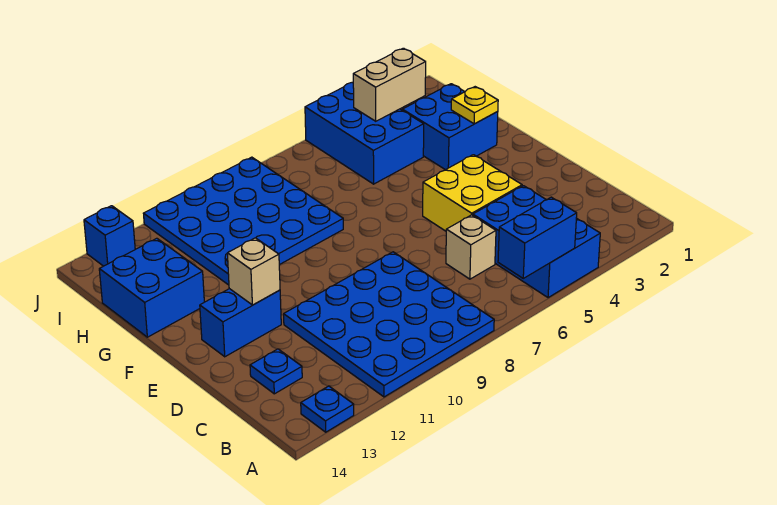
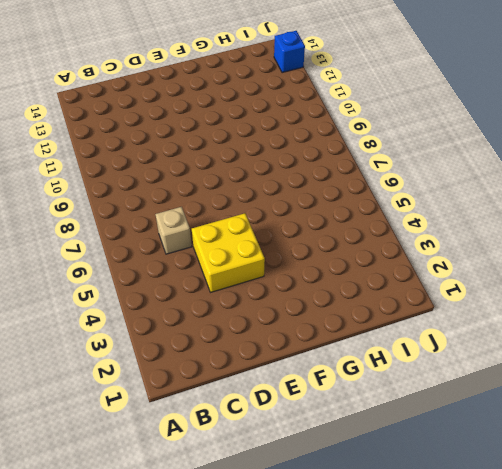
none -> blue 2x3 brick [473,186,600,298]
none -> blue 4x4 plate [284,252,494,397]
none -> blue 1x1 plate [301,386,354,432]

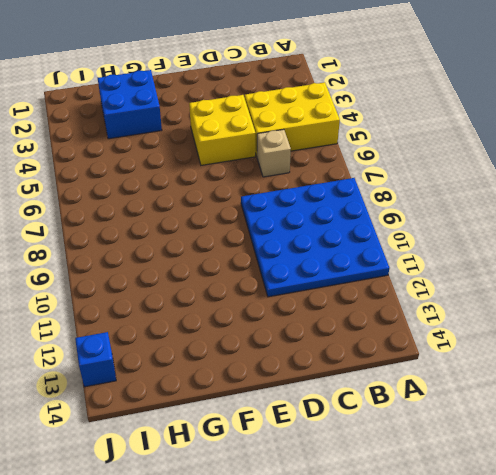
yellow 2x3 brick [245,82,340,156] -> blue 2x3 brick [473,186,600,298]
none -> blue 1x1 plate [301,386,354,432]
none -> blue 1x1 plate [250,349,302,394]
none -> blue 1x2 brick [200,289,281,357]

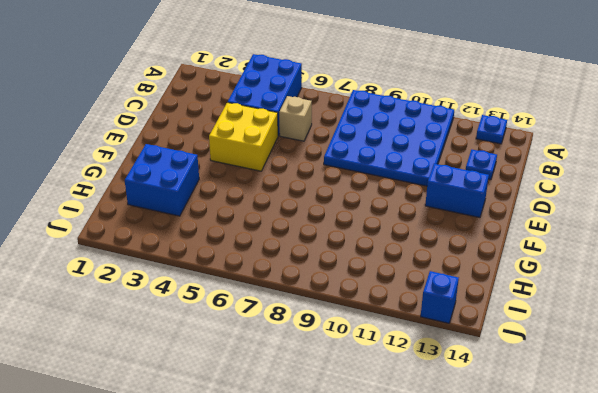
none -> blue 4x4 plate [144,157,343,285]
none -> blue 2x2 brick [99,238,204,337]
none -> blue 2x3 brick [305,83,424,184]

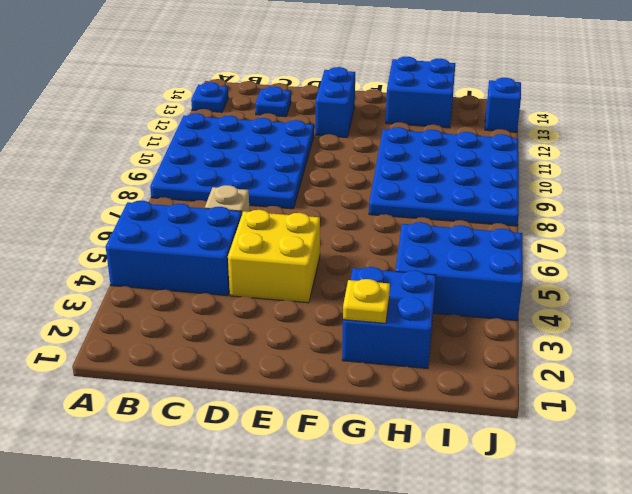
none -> blue 1x2 brick [498,197,577,278]
none -> tan 1x1 brick [227,238,280,305]
none -> tan 1x2 brick [353,48,426,121]

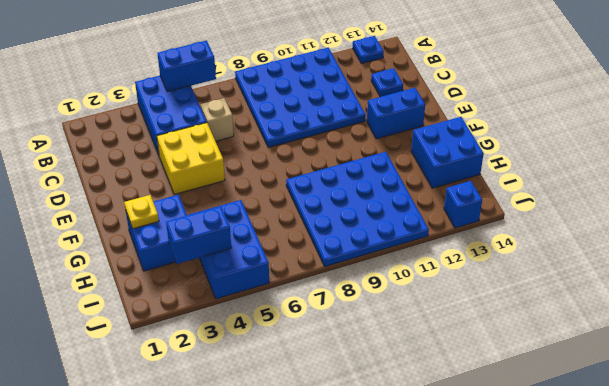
blue 1x2 brick [166,206,231,264] -> tan 1x2 brick [353,48,426,121]
none -> tan 1x1 brick [227,238,280,305]

